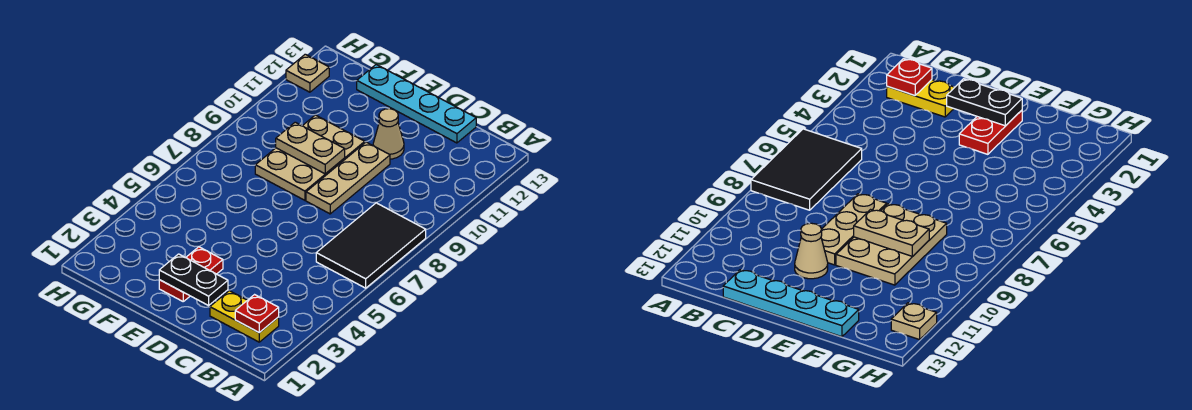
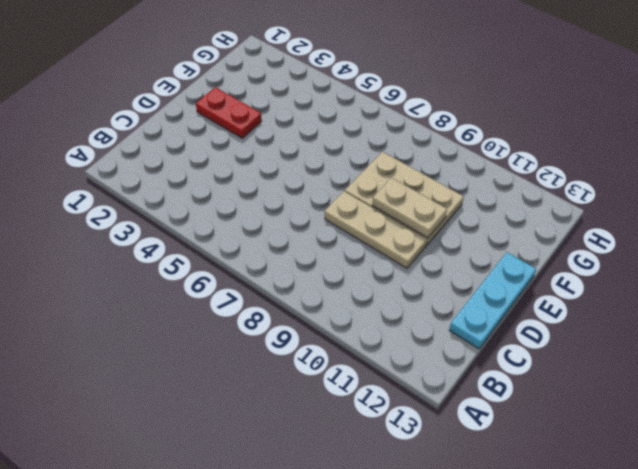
cyan 1x3 plate [449,252,536,349] -> cyan 1x4 plate [357,65,476,143]
tan 1x2 plate [372,178,447,238] -> tan 1x2 plate turned to [276,122,345,174]
none -> black 2x3 tile [316,203,426,288]
none -> yellow 1x2 plate [210,291,279,342]

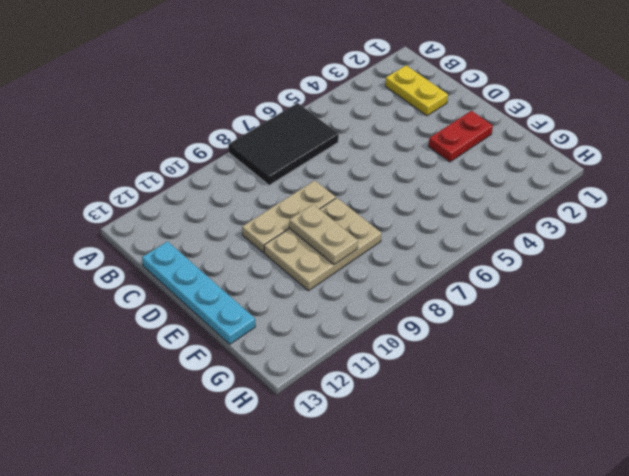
none -> tan 1x1 cone [373,109,404,159]
none -> tan 1x1 plate [286,54,329,92]

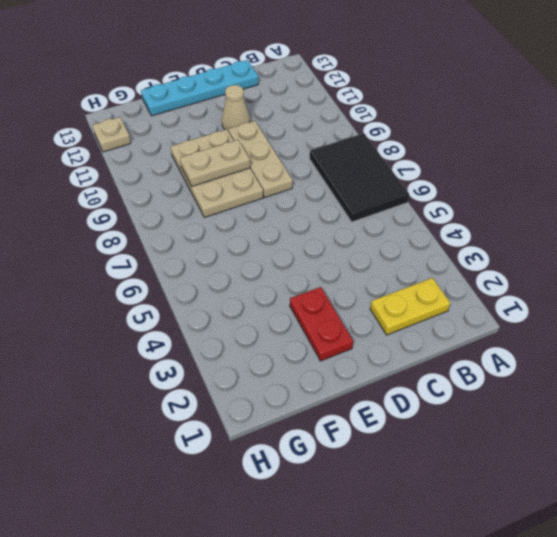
none -> red 1x1 plate [235,295,279,333]
none -> black 1x2 plate [159,254,228,305]

